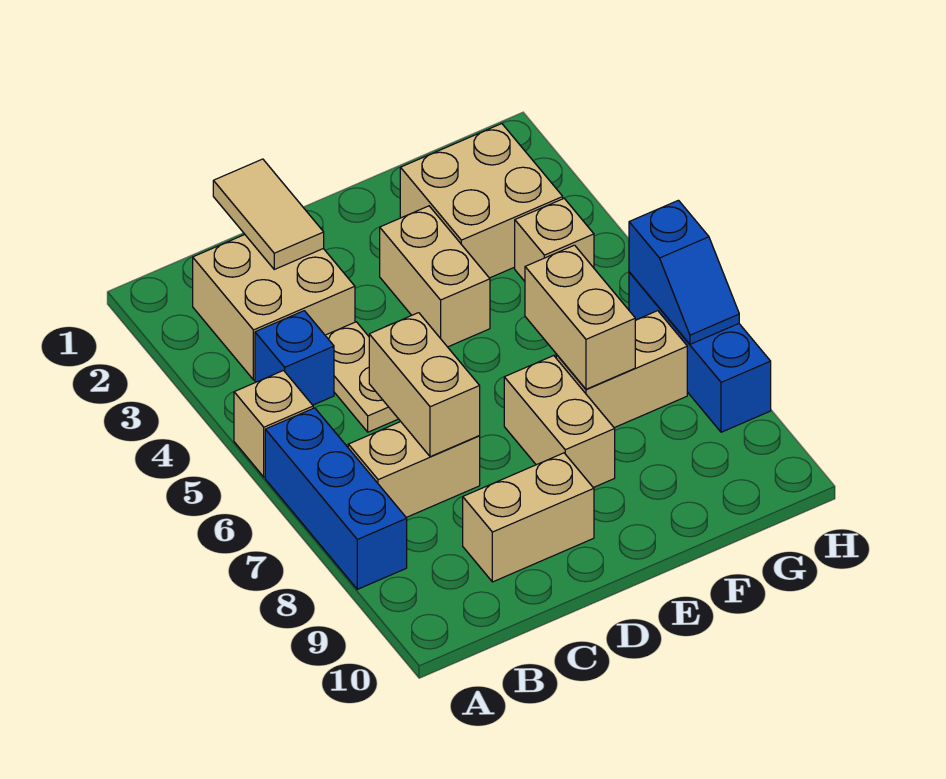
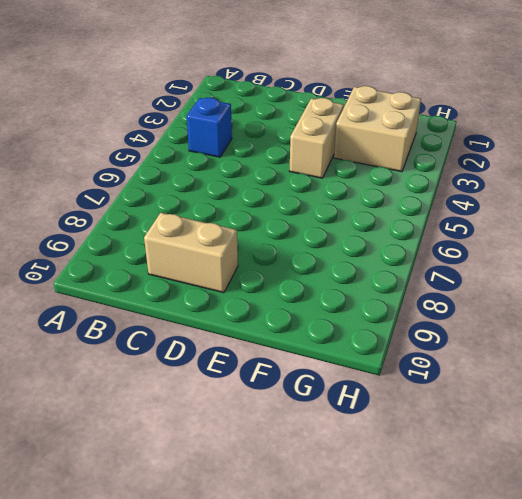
none -> tan 1x1 brick [234,371,313,477]
none -> blue 1x3 brick [265,408,407,589]
none -> tan 2x2 brick [193,234,355,380]

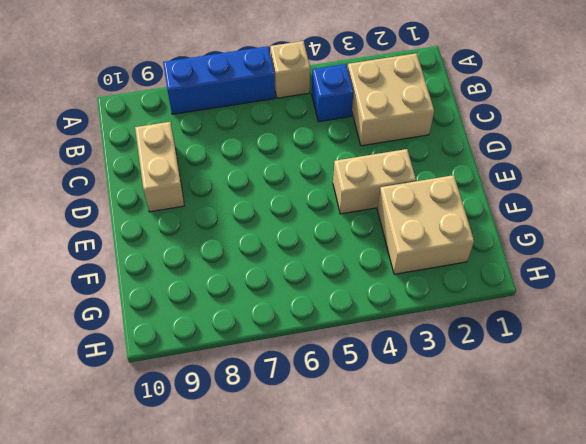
none -> tan 1x2 brick [348,422,480,517]
none -> tan 1x2 plate [325,322,398,432]
none -> tan 1x2 brick [504,355,615,488]

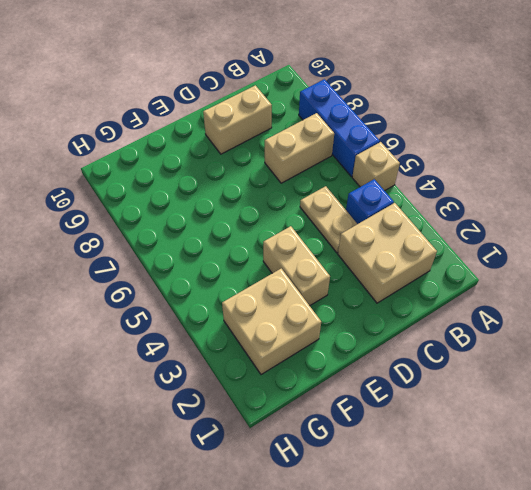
none -> tan 1x2 brick [504,355,615,488]
none -> tan 1x2 brick [556,311,687,428]
none -> tan 1x1 brick [515,198,594,281]

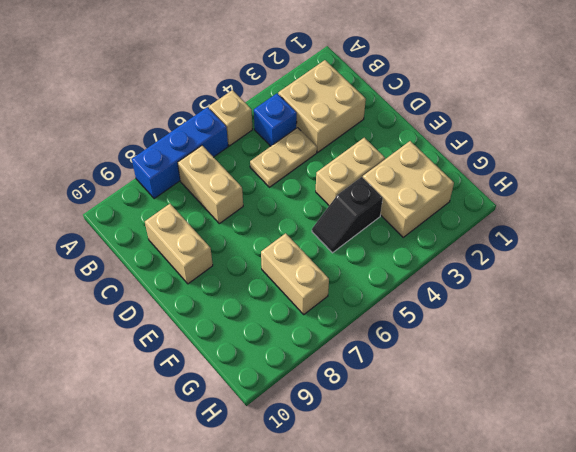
black 1x2 slope [312,177,383,253] -> none
none -> tan 1x2 brick [504,355,615,488]
none -> tan 1x1 brick [515,198,594,281]
none -> blue 1x3 brick [629,272,771,432]

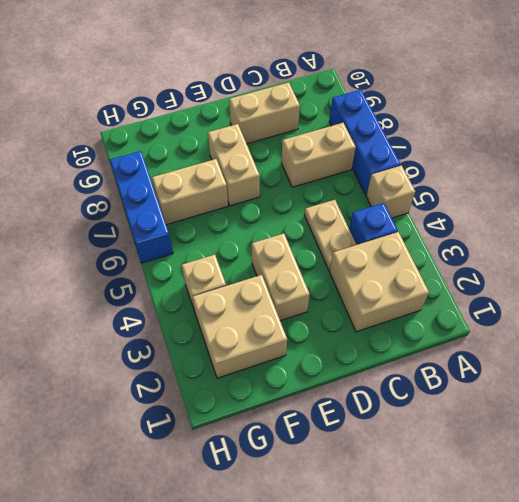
none -> tan 1x2 tile [213,159,324,269]
none -> tan 1x2 brick [369,313,480,457]
none -> tan 1x2 brick [525,245,635,389]

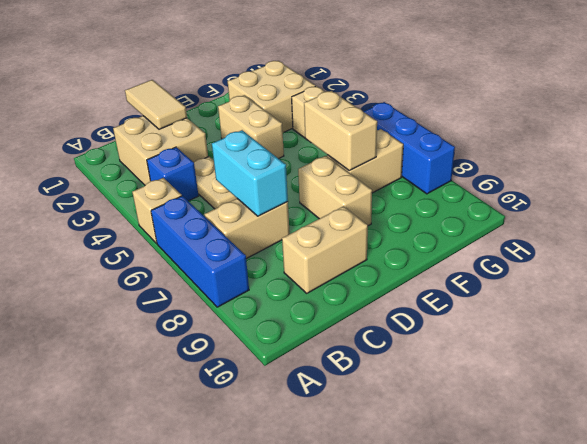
cyan 1x2 brick [212,130,288,216] -> tan 1x2 brick [369,313,480,457]
none -> blue 1x2 slope [629,200,739,344]

